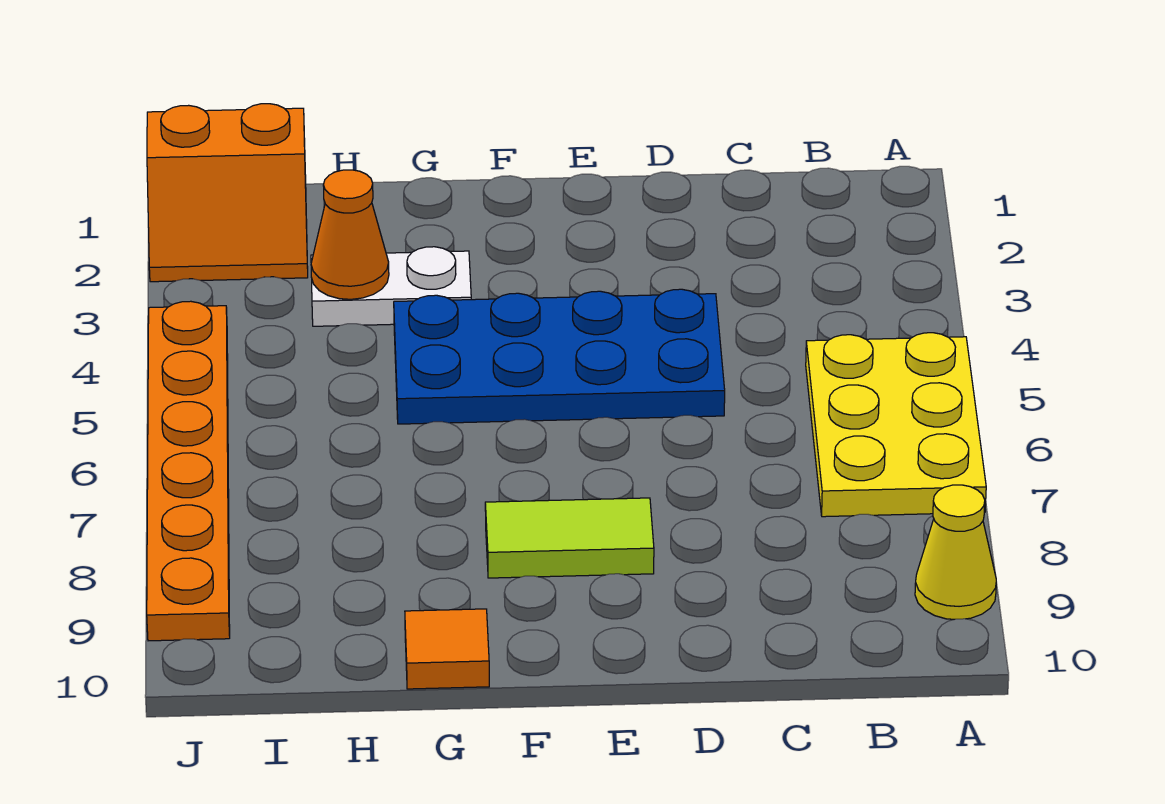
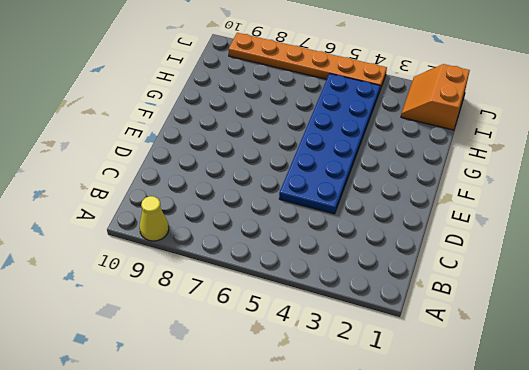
blue 2x6 plate [279,74,380,214] -> blue 2x4 plate [394,289,725,424]
none -> yellow 2x3 plate [806,333,986,517]
none -> lime 1x2 tile [485,498,654,578]

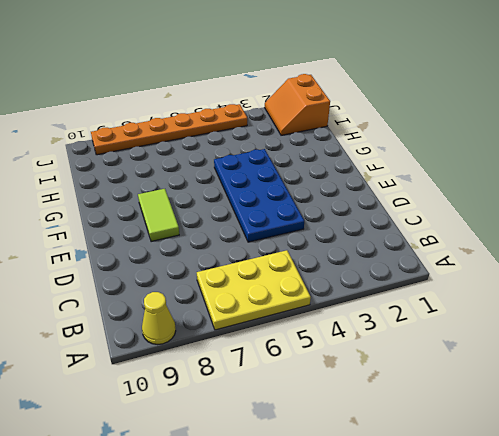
none -> white 1x2 plate [311,247,471,326]
none -> orange 1x1 tile [405,609,489,689]

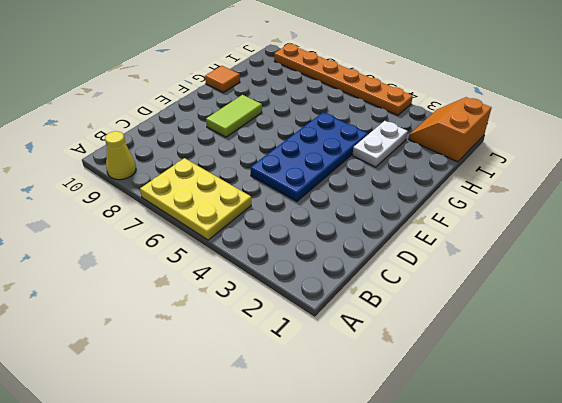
none -> orange 1x1 cone [311,170,389,299]

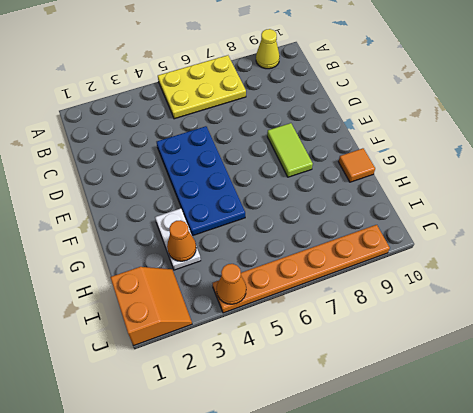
orange 1x1 cone [217,264,246,304] -> none

